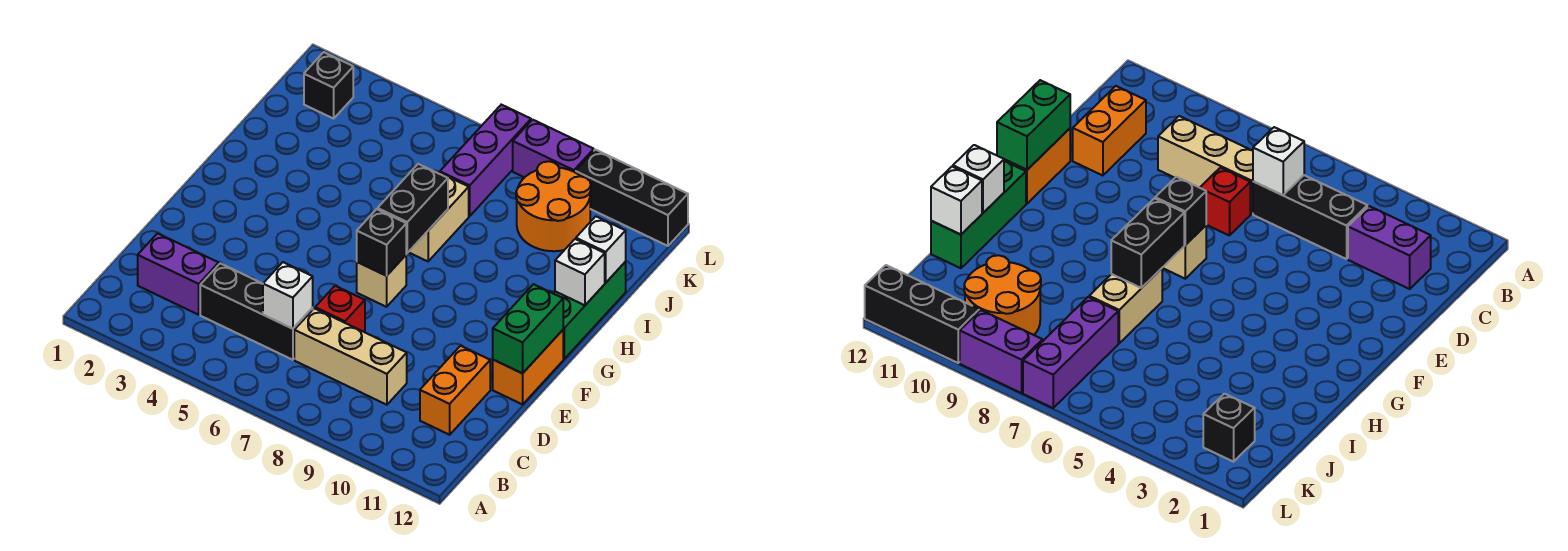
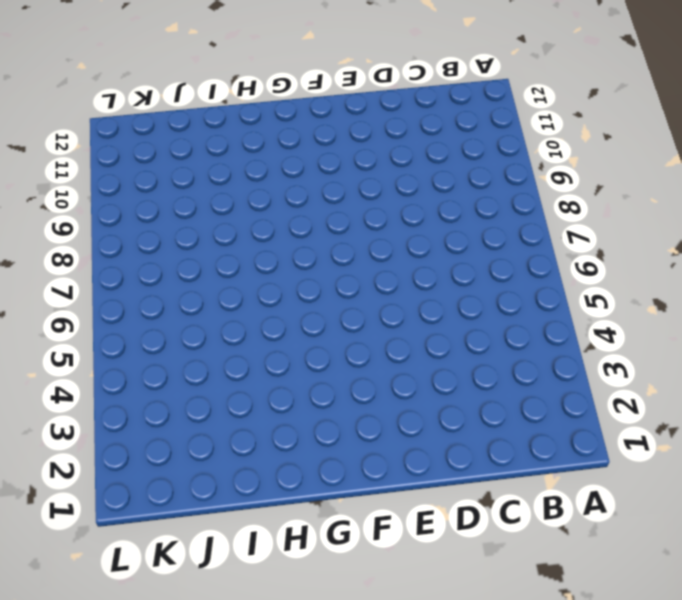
none -> purple 1x2 brick [138,233,219,315]
none -> black 1x3 brick [200,263,313,360]
none -> tan 1x3 brick [294,308,407,405]

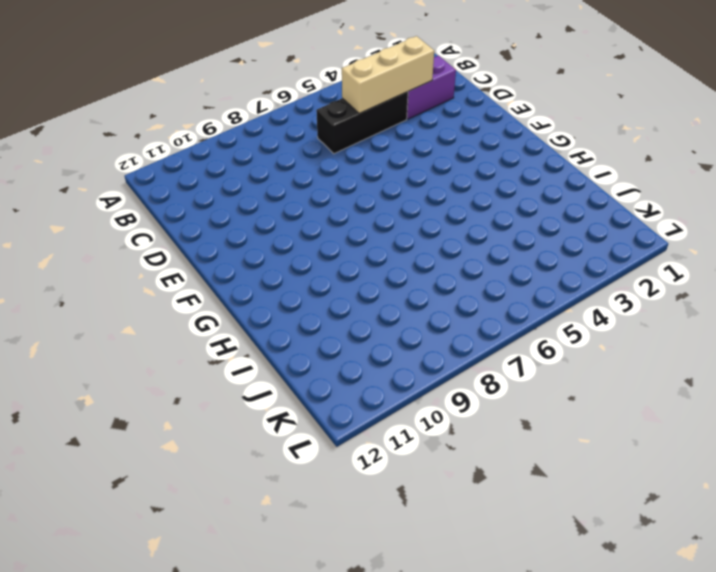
tan 1x3 brick [342,36,434,114] -> tan 1x3 brick moved to [294,308,407,405]
none -> orange 1x2 brick [420,346,490,435]
none -> red 1x1 brick [315,286,365,332]
none -> orange 1x2 brick [493,330,563,404]

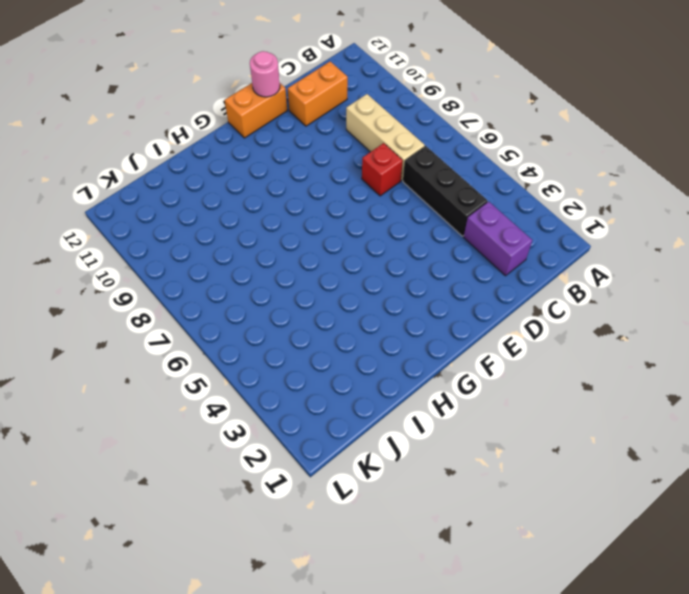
pink 1x1 round brick [250,51,280,97] -> green 1x2 brick [493,284,563,373]
none -> tan 1x1 brick [357,255,406,307]
none -> green 1x3 brick [553,262,626,359]
none -> tan 1x2 brick [409,173,469,261]

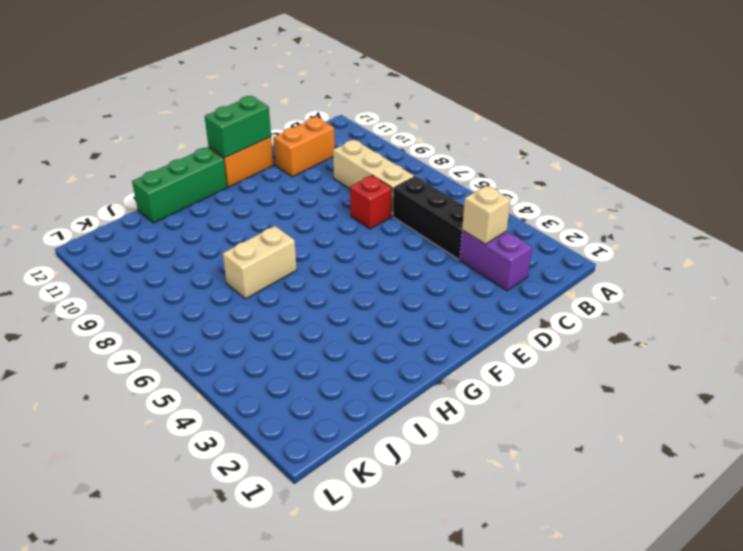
tan 1x1 brick [462,185,511,244] -> tan 1x1 brick moved to [357,255,406,307]
none -> purple 1x3 brick [440,105,531,216]
none -> orange 2x2 round brick [516,161,591,251]
none -> black 1x1 brick [304,52,353,119]

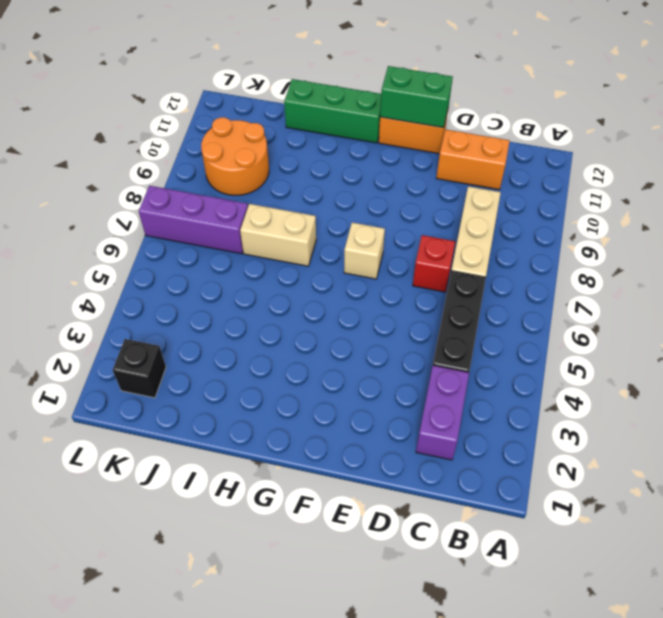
none -> purple 1x2 brick [513,120,594,178]
none -> black 1x3 brick [576,150,688,246]
none -> white 1x1 brick [263,262,313,329]

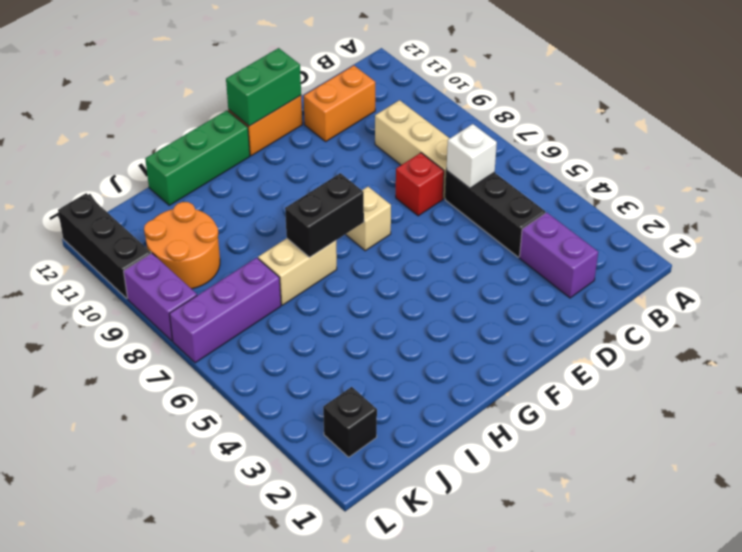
none -> black 1x1 brick [357,209,406,276]
none -> white 1x1 brick [555,239,605,305]
none -> white 1x1 brick [576,216,626,283]

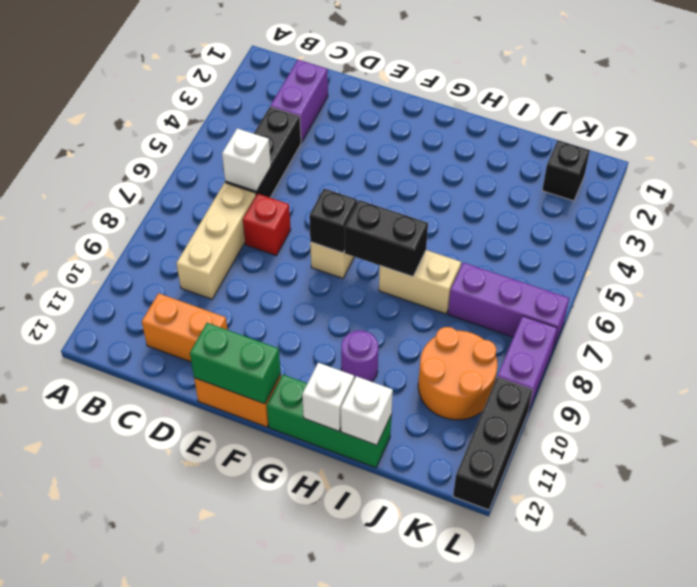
purple 1x1 round brick [341,330,378,382] -> none

